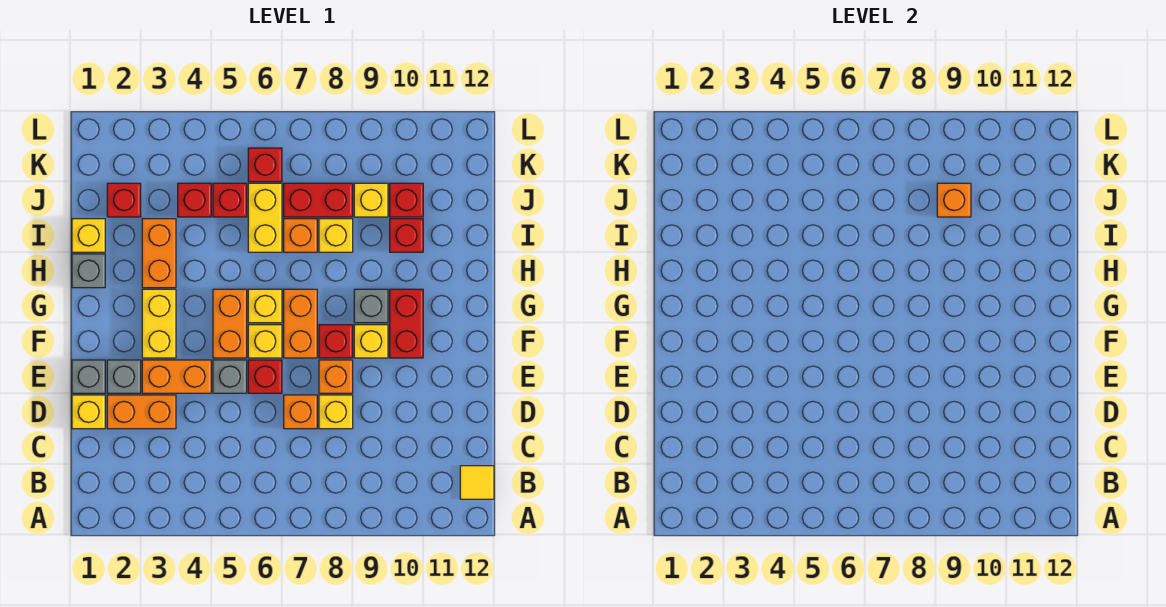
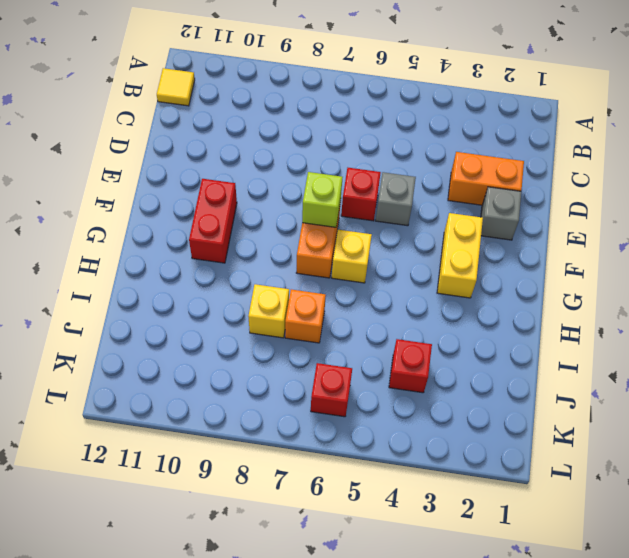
lime 1x1 brick [302,172,343,227] -> none
none -> yellow 1x1 brick [72,395,105,429]
none -> orange 1x1 brick [284,395,317,429]
none -> yellow 1x1 brick [319,395,353,429]
none -> grey 1x1 brick [72,360,105,393]

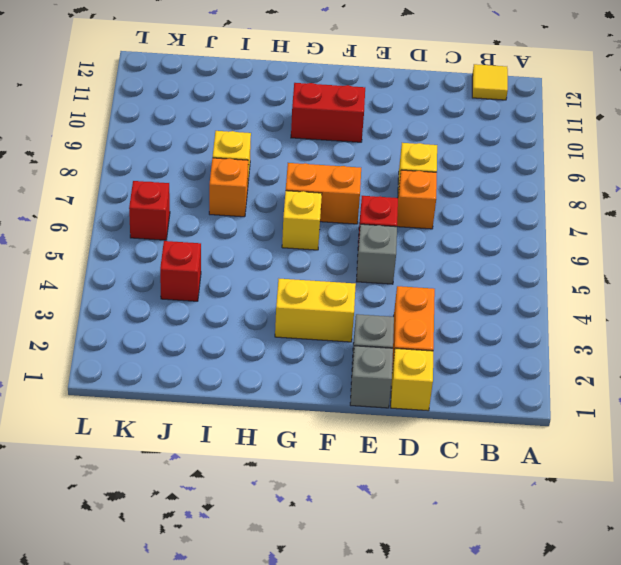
none -> orange 1x2 brick [142,360,211,393]
none -> orange 1x1 brick [319,360,353,393]
none -> orange 1x2 brick [213,289,247,358]
none -> yellow 1x1 brick [248,325,282,358]

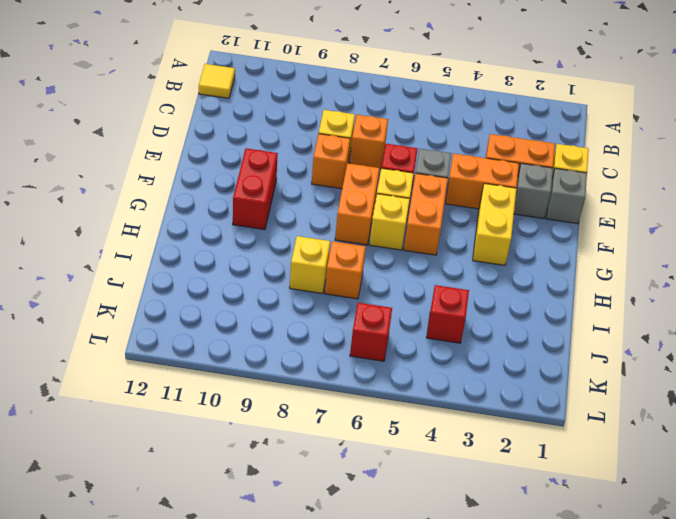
none -> red 1x1 brick [319,325,353,358]
none -> yellow 1x1 brick [354,325,388,358]
none -> grey 1x1 brick [354,289,388,323]
none -> grey 1x1 brick [72,254,105,288]

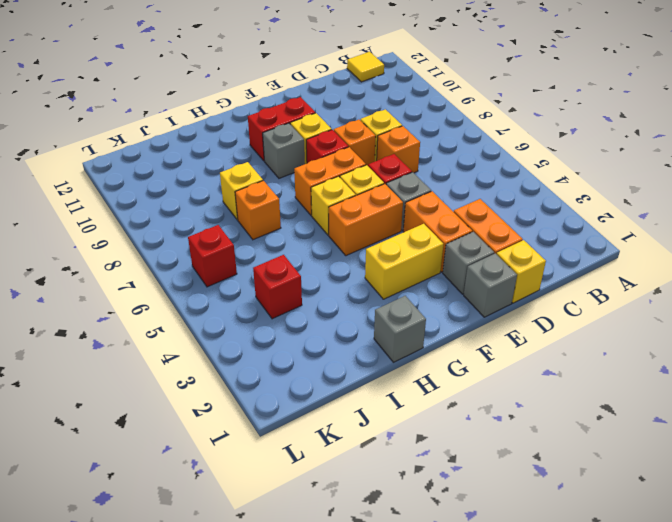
none -> orange 1x2 brick [142,219,176,288]
none -> yellow 1x1 brick [72,219,105,252]
none -> yellow 1x2 brick [248,183,282,252]
none -> red 1x1 brick [390,219,423,252]

